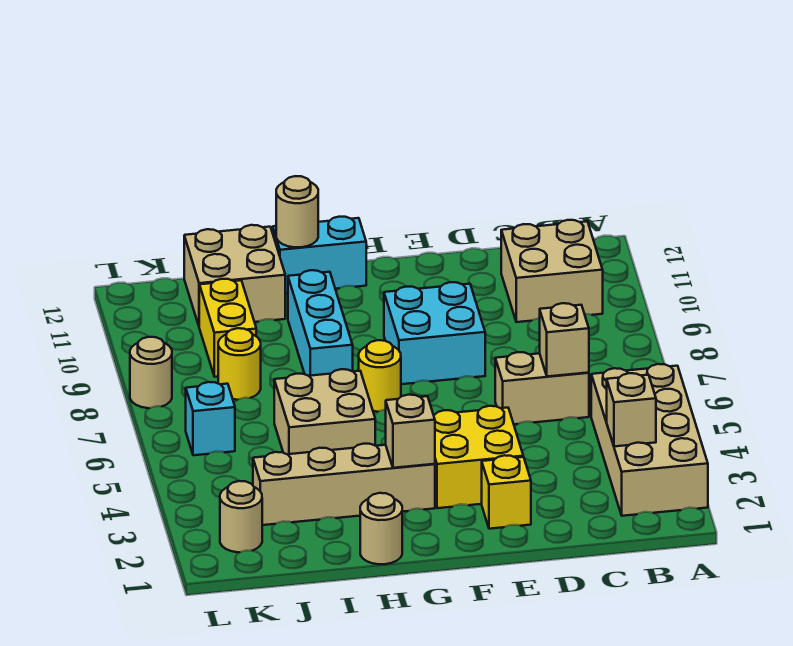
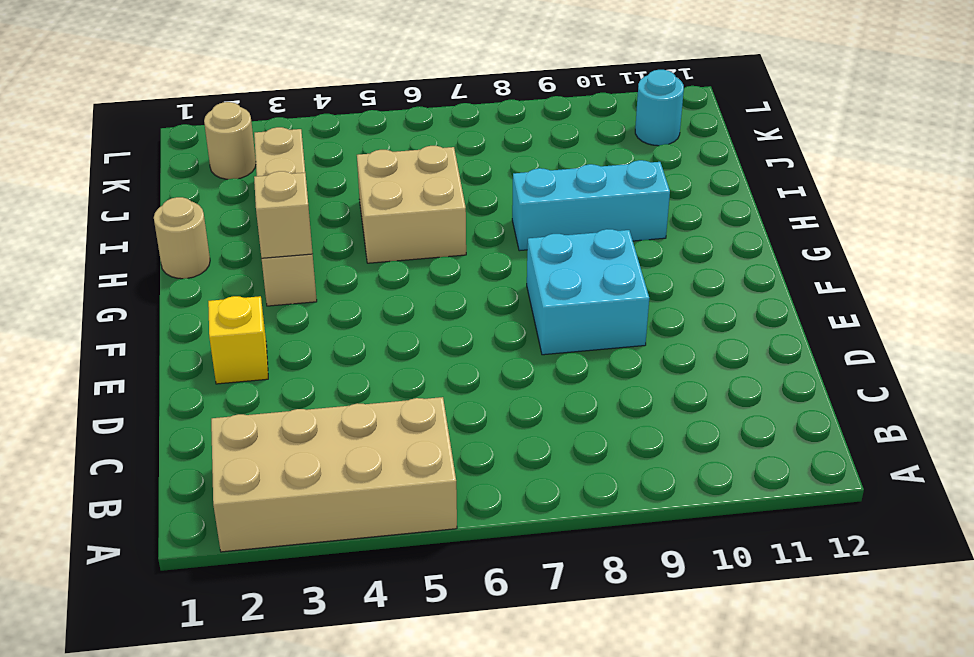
cyan 1x1 round brick [635,70,684,146] -> none
none -> tan 2x2 brick [501,220,603,322]
none -> tan 1x2 brick [495,352,589,424]
none -> yellow 2x2 brick [434,406,523,508]

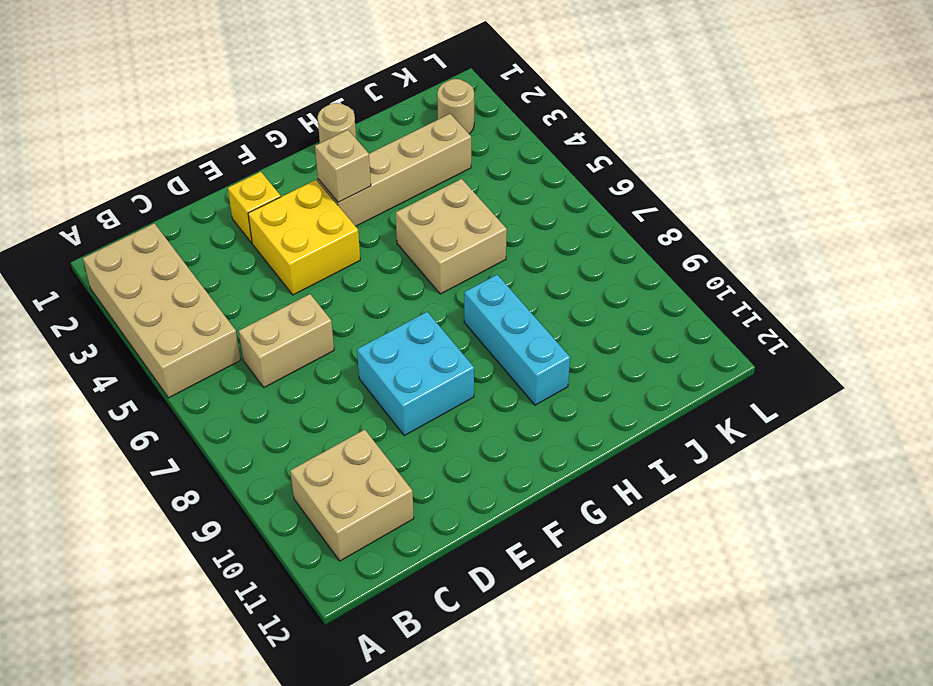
none -> yellow 1x1 round brick [359,340,401,412]
none -> cyan 1x2 brick [273,217,366,294]
none -> tan 2x2 brick [184,225,285,325]

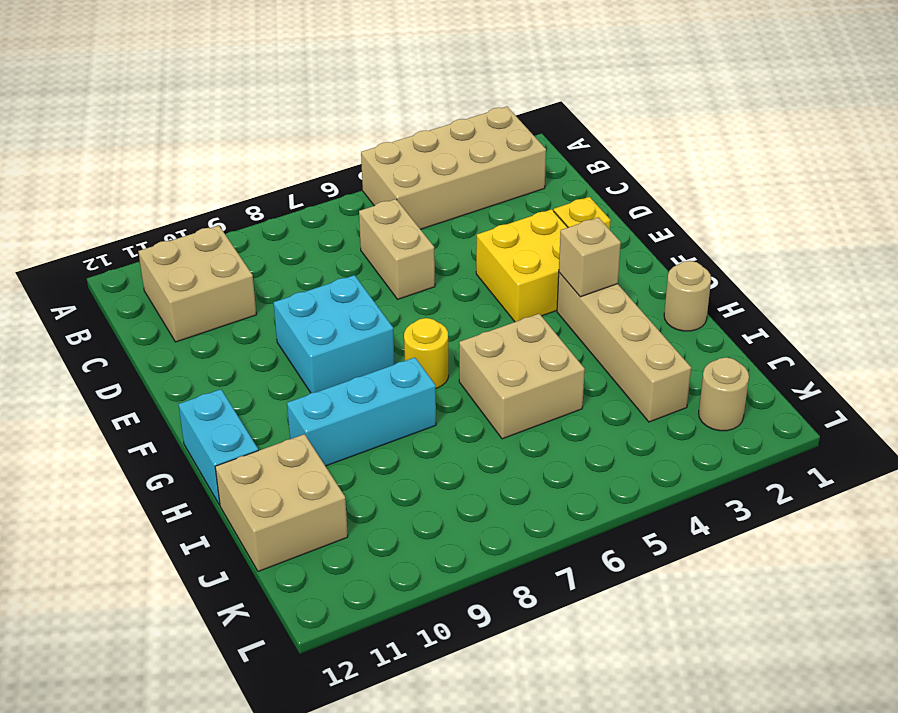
none -> yellow 1x1 round brick [218,328,261,400]
none -> yellow 1x2 brick [199,279,256,377]
none -> cyan 1x1 brick [186,382,235,455]

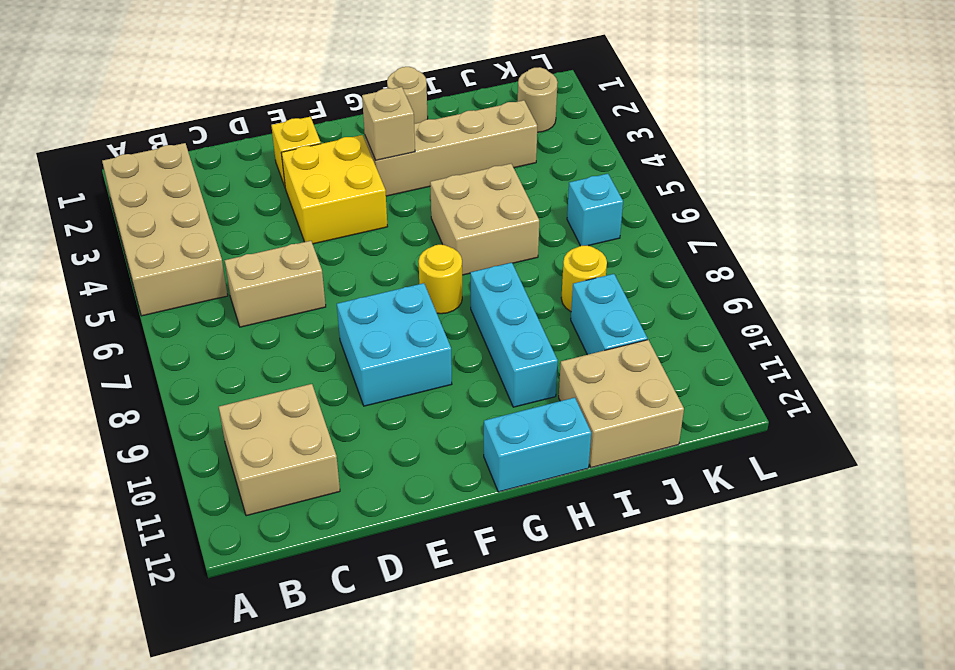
cyan 1x2 brick [571,274,647,355] -> yellow 1x2 brick [199,279,256,377]
none -> tan 1x1 round brick [130,337,172,408]
none -> tan 1x1 brick [607,373,656,447]
none -> tan 1x1 brick [540,303,589,377]

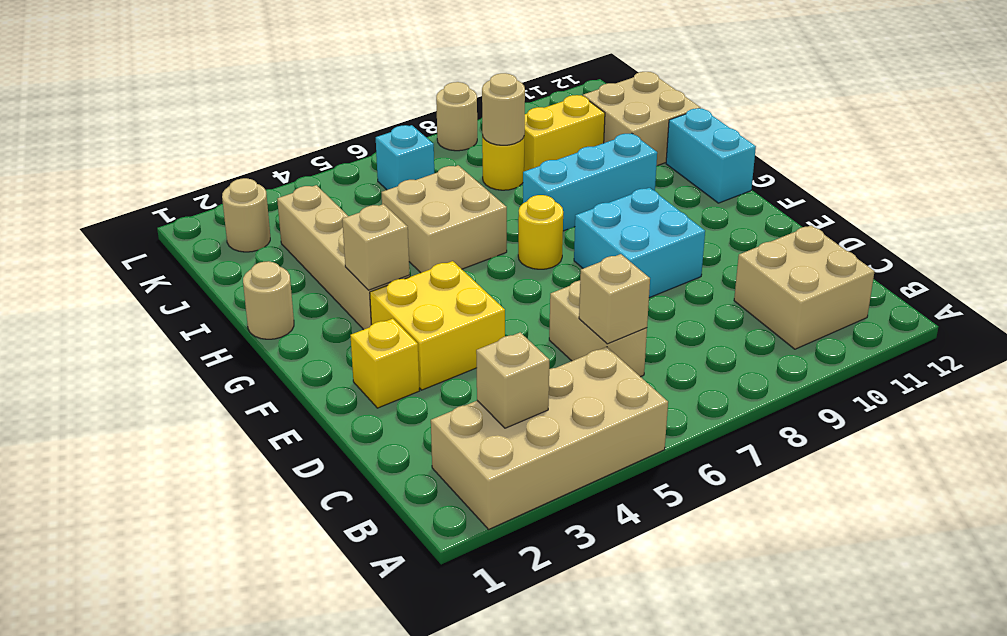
tan 1x1 round brick [482,73,525,145] -> tan 1x1 round brick moved to [276,176,318,247]

